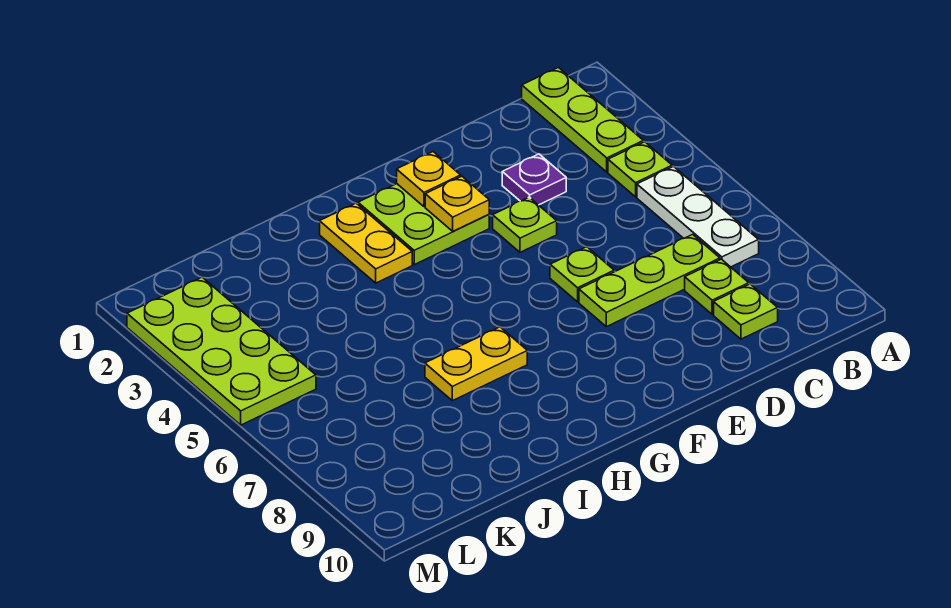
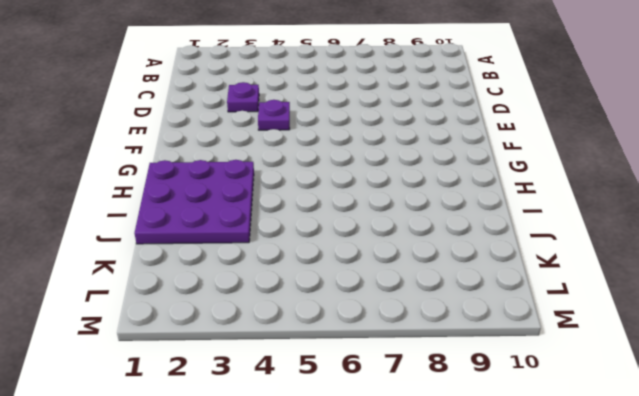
purple 1x1 plate [258,100,290,130] -> lime 1x1 plate [493,197,557,252]
purple 3x3 plate [134,160,254,244] -> yellow 1x2 plate [320,203,412,283]
none -> lime 1x3 plate [522,67,643,172]
none -> lime 1x1 plate [608,142,672,197]
none -> white 1x3 plate [637,166,759,267]

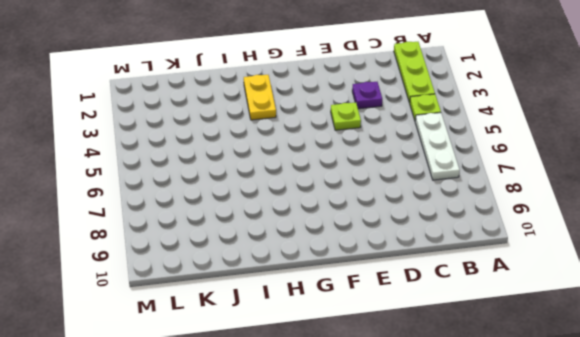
none -> lime 1x3 plate [579,235,720,327]
none -> lime 1x1 plate [685,259,749,314]
none -> lime 1x1 plate [714,284,778,339]

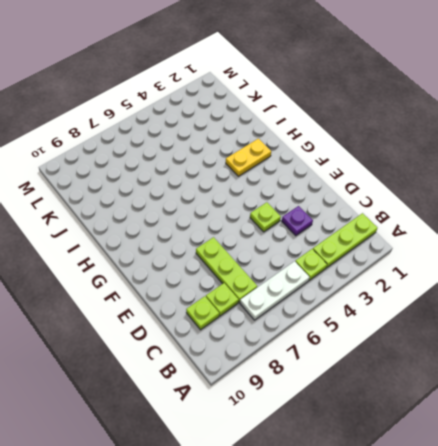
none -> lime 1x1 plate [550,247,614,302]
none -> lime 2x2 plate [358,184,489,265]
none -> yellow 1x2 plate [425,327,527,401]

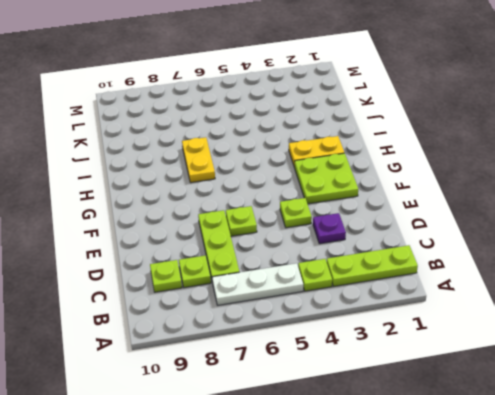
none -> lime 2x4 plate [127,277,316,425]
none -> yellow 1x1 plate [397,152,461,207]
none -> yellow 1x1 plate [425,176,489,231]

